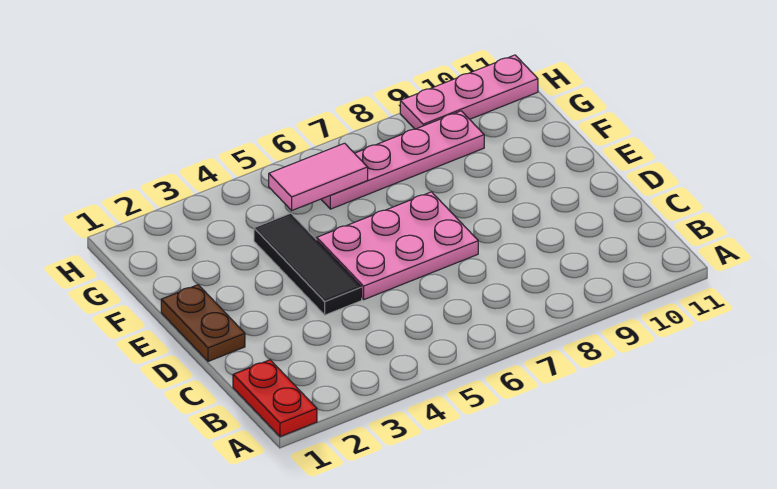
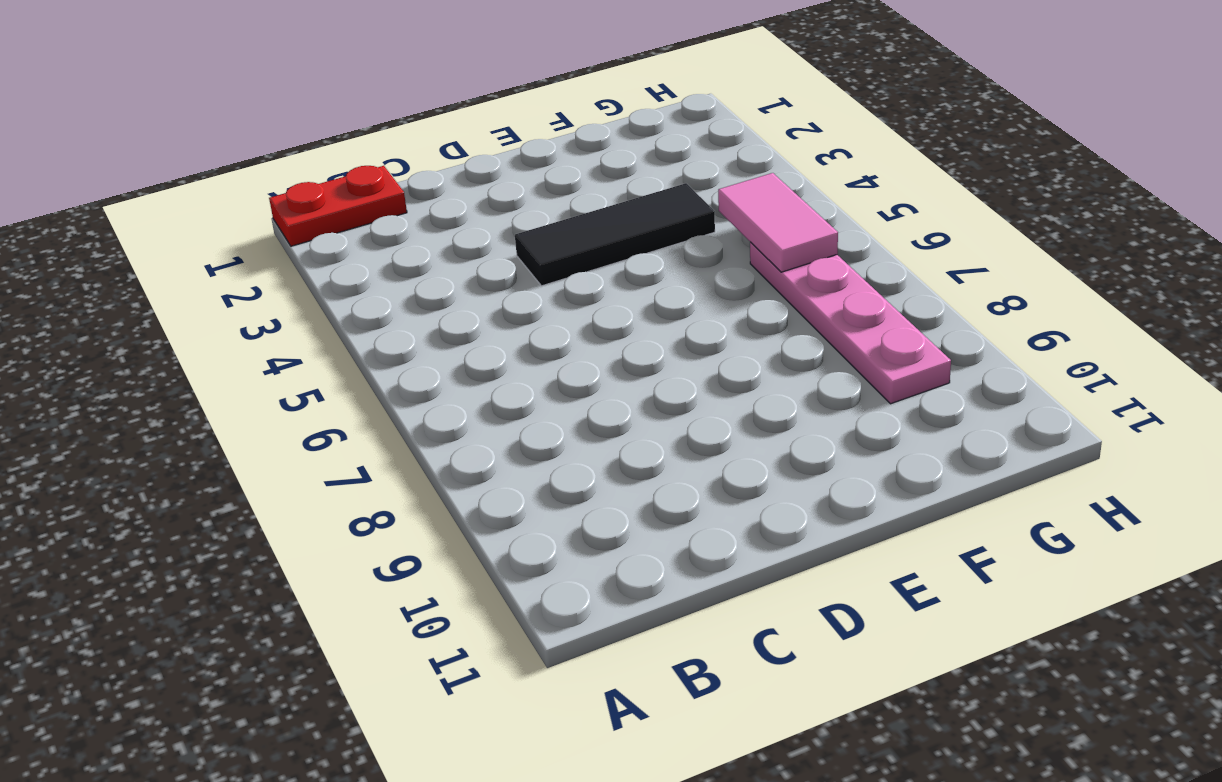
none -> brown 1x2 plate [161,285,245,361]
none -> pink 2x3 plate [317,192,478,300]

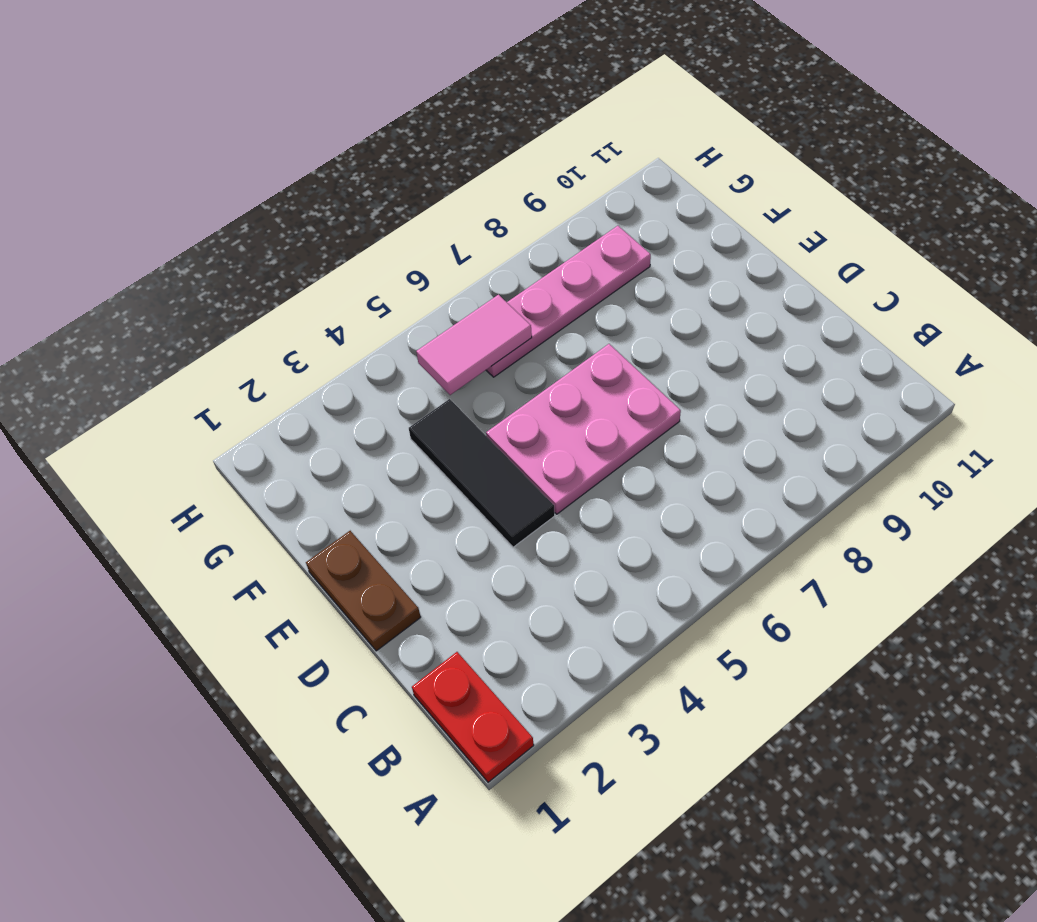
none -> pink 1x3 plate [400,55,538,129]

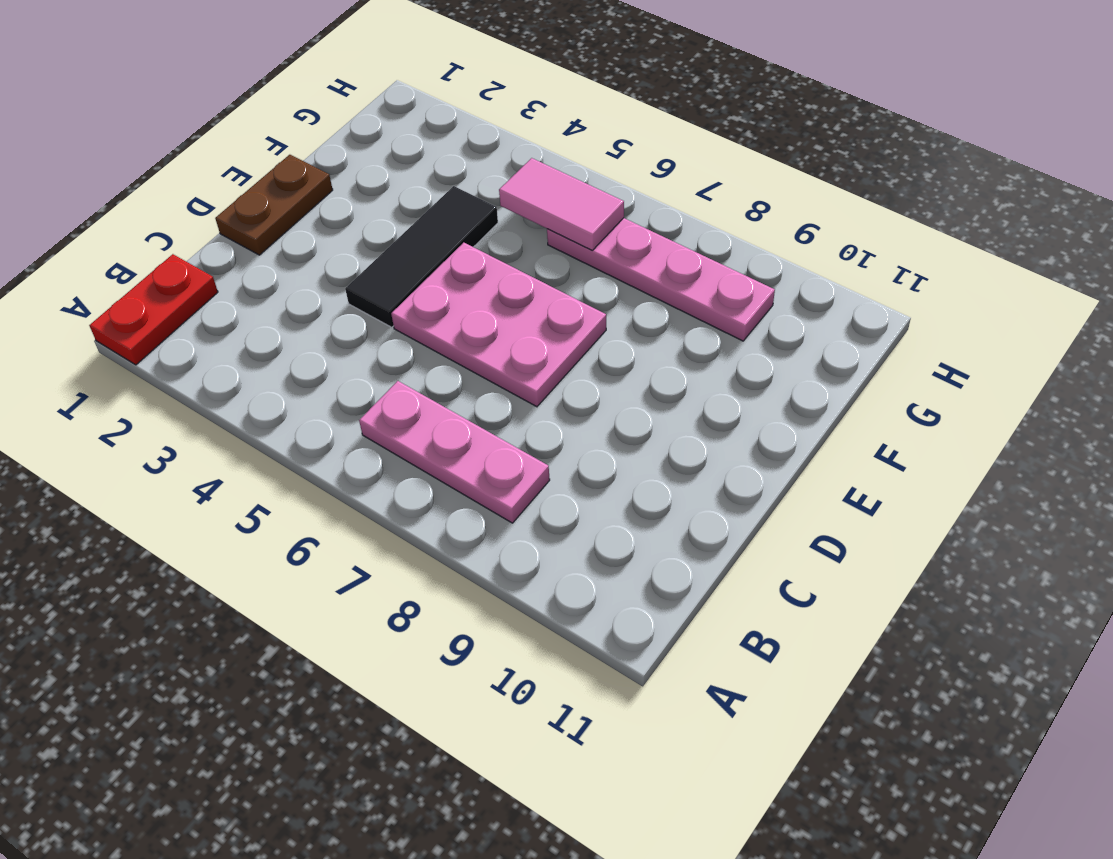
pink 1x3 plate [359,381,550,523] -> pink 1x3 plate moved to [400,55,538,129]

